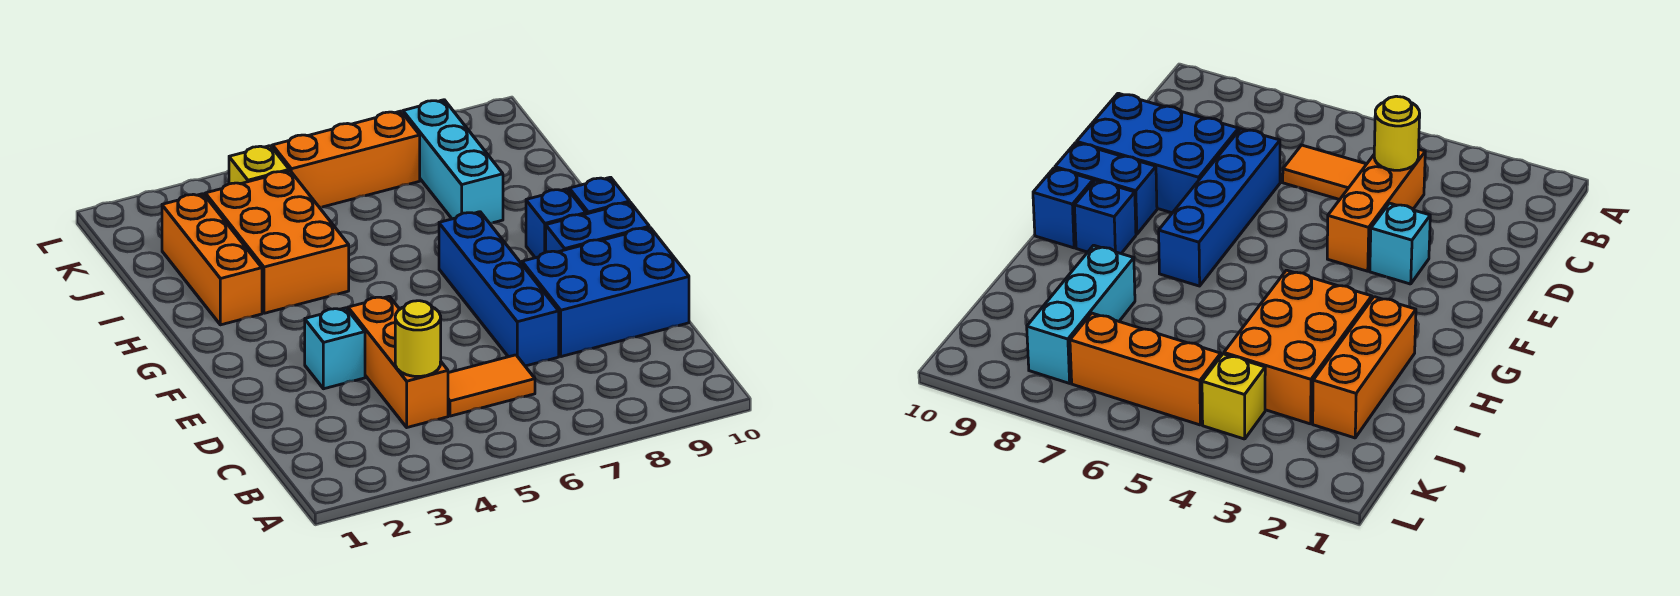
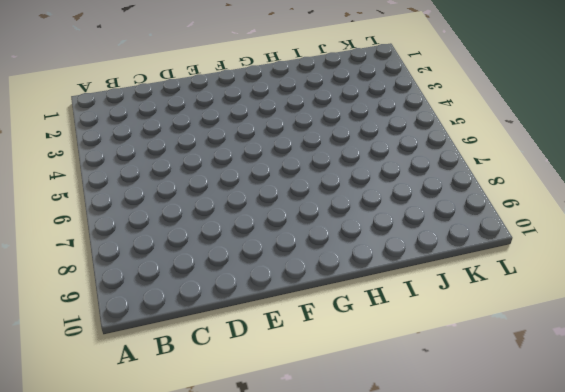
none -> orange 1x3 brick [348,296,448,427]
none -> orange 1x2 tile [448,355,535,416]
none -> blue 1x4 brick [439,212,559,366]

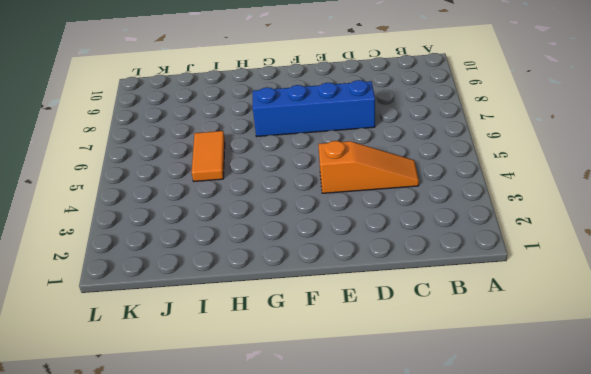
orange 1x3 slope [318,141,419,193] -> orange 1x3 brick [348,296,448,427]
orange 1x2 tile [192,131,225,181] -> orange 1x2 tile moved to [448,355,535,416]
none -> blue 2x3 brick [522,228,689,357]
none -> cyan 1x1 brick [305,308,365,389]
none -> blue 1x2 brick [546,202,649,252]

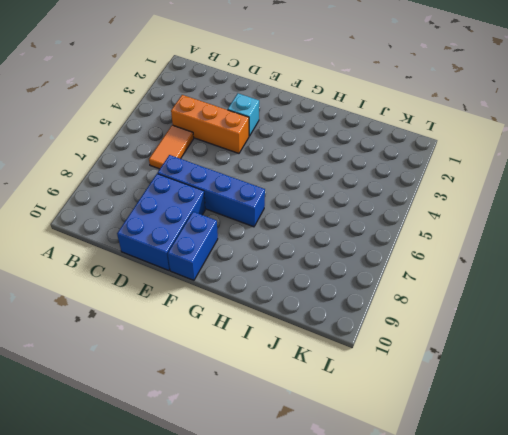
none -> blue 1x1 brick [526,189,586,258]
none -> blue 1x1 brick [569,177,630,214]
none -> orange 1x3 brick [162,194,262,325]

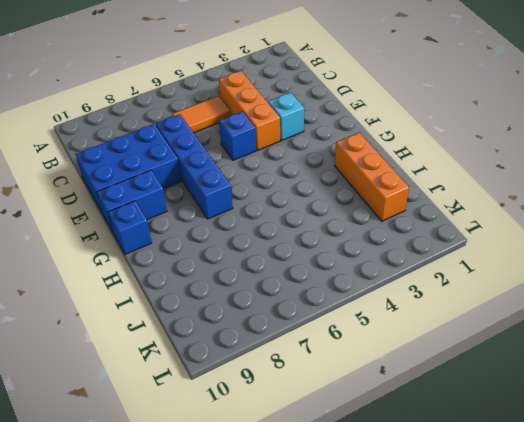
blue 1x1 brick [219,111,256,160] -> blue 1x1 brick moved to [526,189,586,258]
none -> orange 2x3 brick [205,171,349,313]
none -> cyan 1x3 brick [403,100,503,223]
none -> yellow 1x1 brick [229,146,289,184]

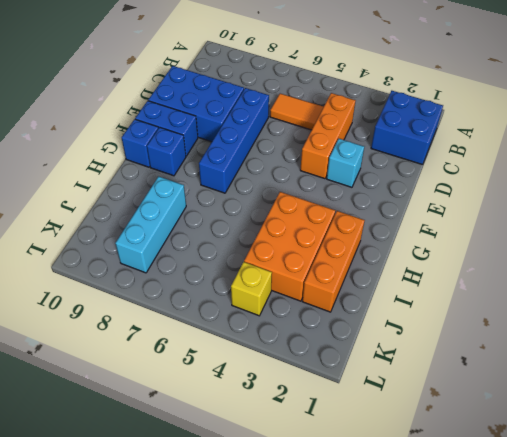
blue 2x2 brick [371,91,443,165] -> none
none -> orange 1x3 brick [272,111,420,207]
none -> yellow 1x1 round brick [395,301,441,377]

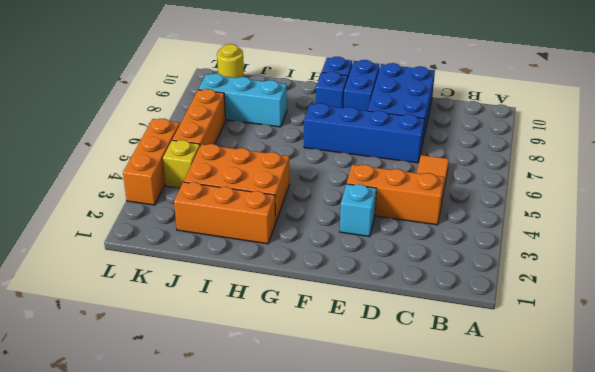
yellow 1x1 round brick [217,44,244,78] -> yellow 1x1 round brick moved to [395,301,441,377]
orange 1x3 brick [123,119,180,205] -> none

